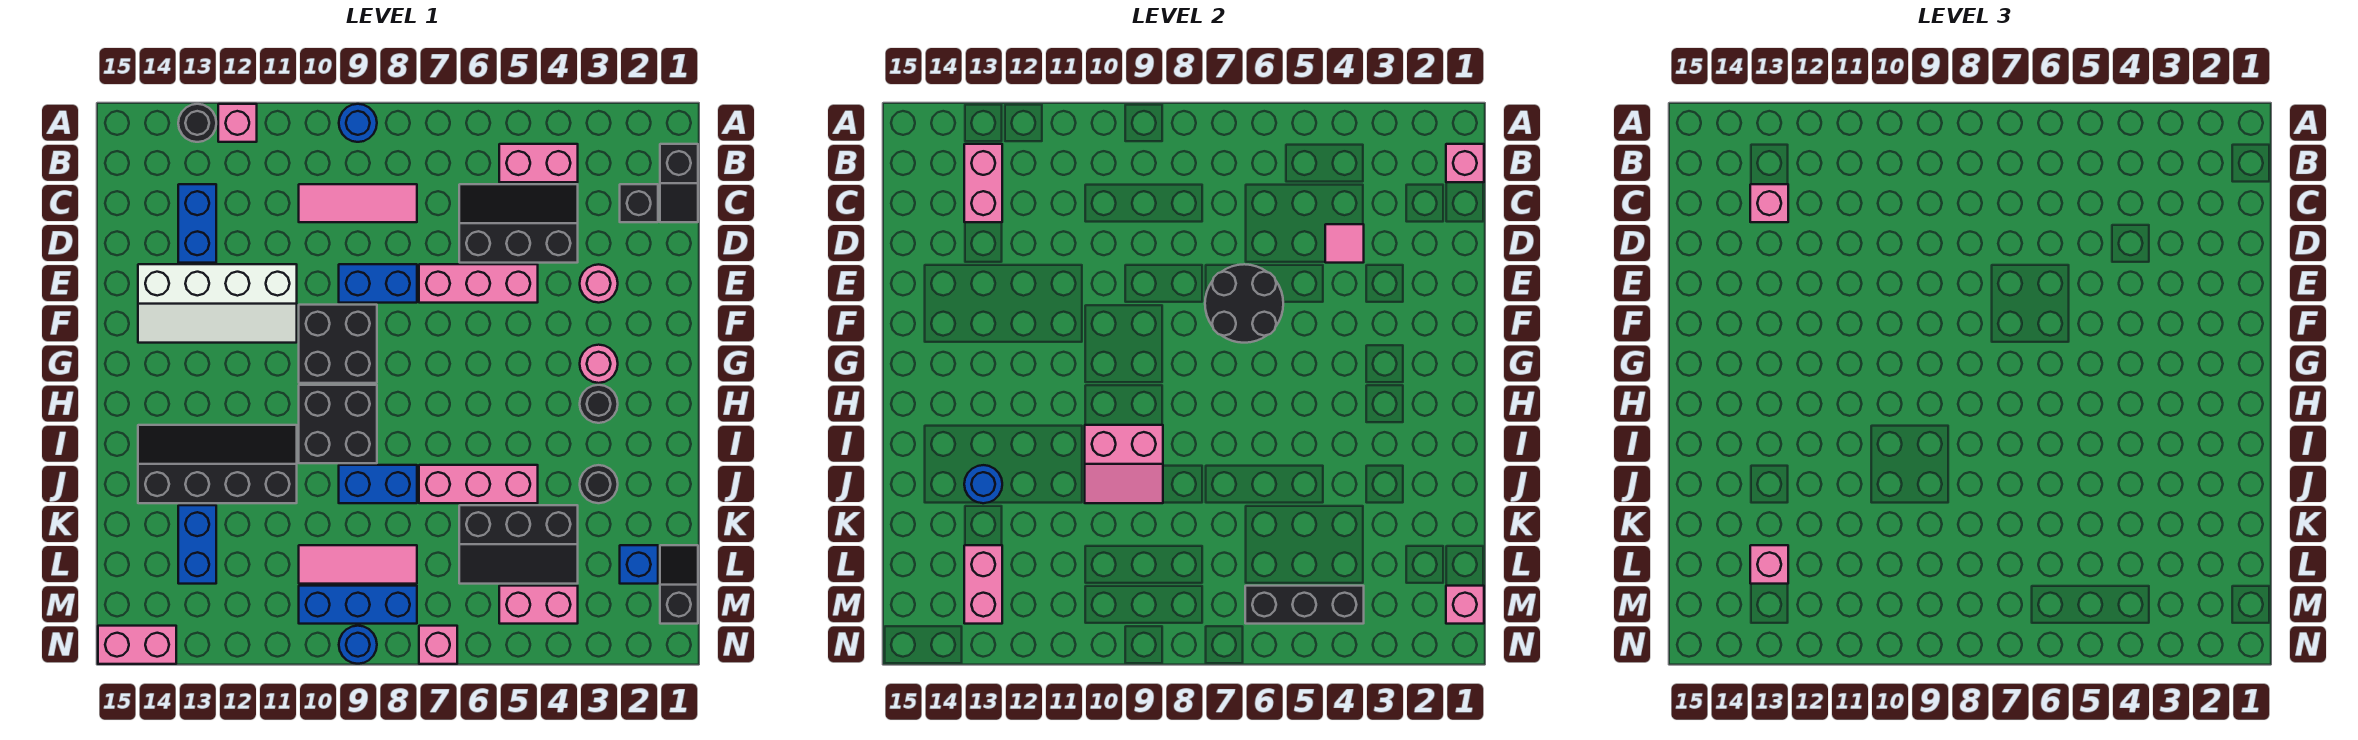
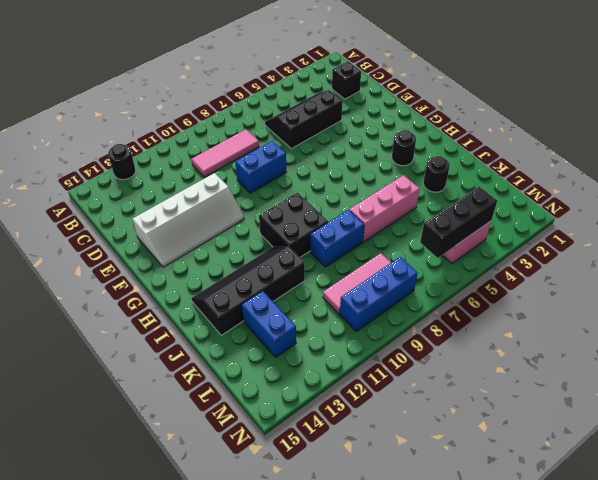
none -> blue 1x1 round brick [339,104,377,142]
none -> pink 1x1 brick [218,104,257,142]
none -> black 1x2 slope [660,144,698,222]
none -> pink 1x2 brick [499,144,578,182]

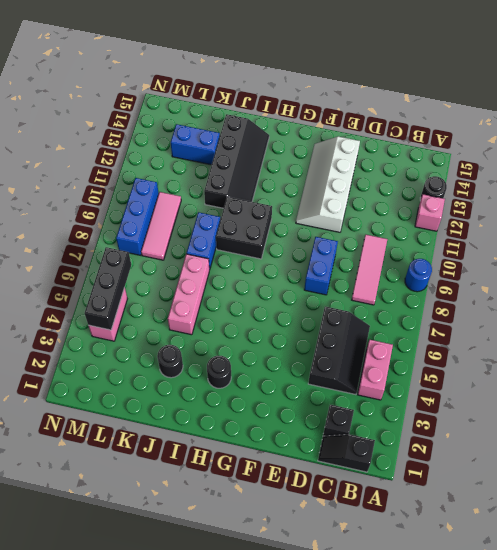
none -> blue 1x2 brick [178,184,216,263]
none -> pink 1x1 round brick [580,264,618,303]
none -> pink 1x3 brick [419,264,538,303]
none -> black 2x2 brick [299,305,377,383]

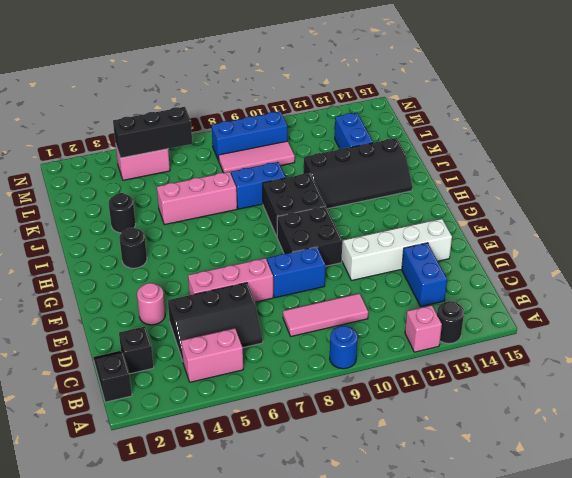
none -> pink 1x1 round brick [580,345,618,383]
none -> black 2x3 slope [459,505,578,584]
none -> black 1x2 slope [660,545,698,624]
none -> blue 1x1 brick [620,545,658,584]

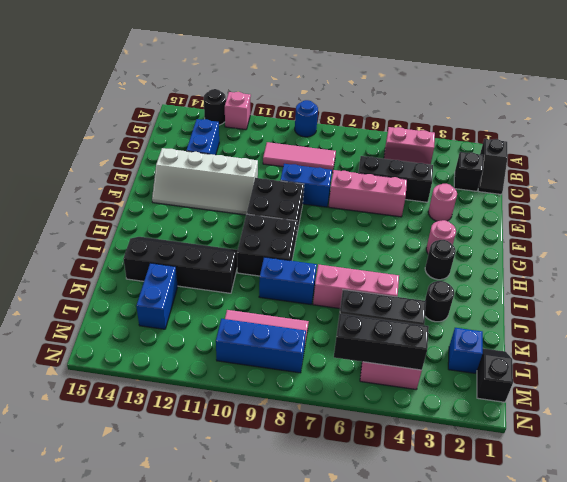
none -> pink 1x1 brick [419,626,457,664]
none -> blue 1x1 round brick [339,626,377,664]
none -> pink 1x2 brick [98,626,176,664]
none -> pink 1x1 brick [1446,144,1484,182]

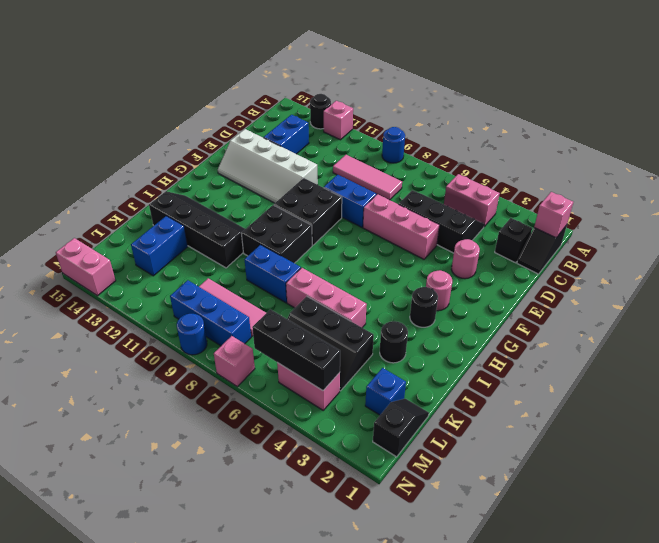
none -> pink 1x2 brick [964,144,1002,222]
none -> pink 1x1 tile [1325,224,1364,263]
none -> black 2x2 round brick [1205,264,1283,343]
none -> pink 2x2 slope [1085,425,1163,503]

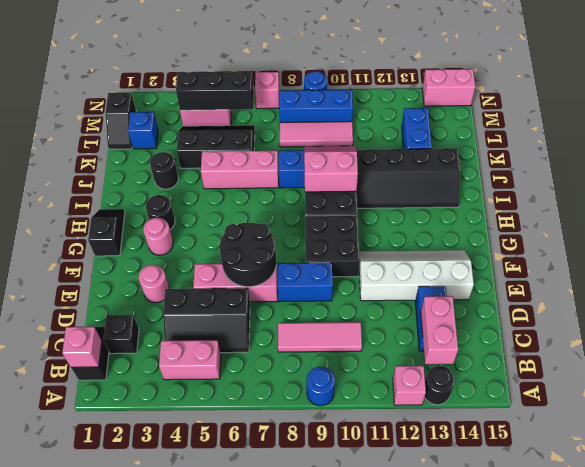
black 1x2 slope [88,209,125,256] -> none
none -> pink 1x1 tile [1325,224,1364,263]
none -> blue 1x1 round brick [964,465,1002,503]
none -> pink 1x2 brick [964,545,1002,624]
none -> pink 1x1 brick [1446,586,1484,624]

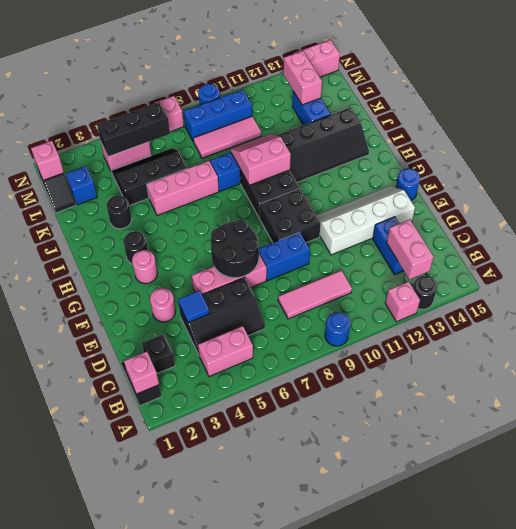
blue 1x1 tile [178,291,210,323] -> pink 1x1 tile [1325,224,1364,263]
blue 1x1 round brick [396,168,420,200] -> blue 1x1 round brick moved to [964,465,1002,503]
none -> pink 1x1 brick [1750,184,1788,222]
none -> pink 1x1 brick [1750,545,1788,584]

